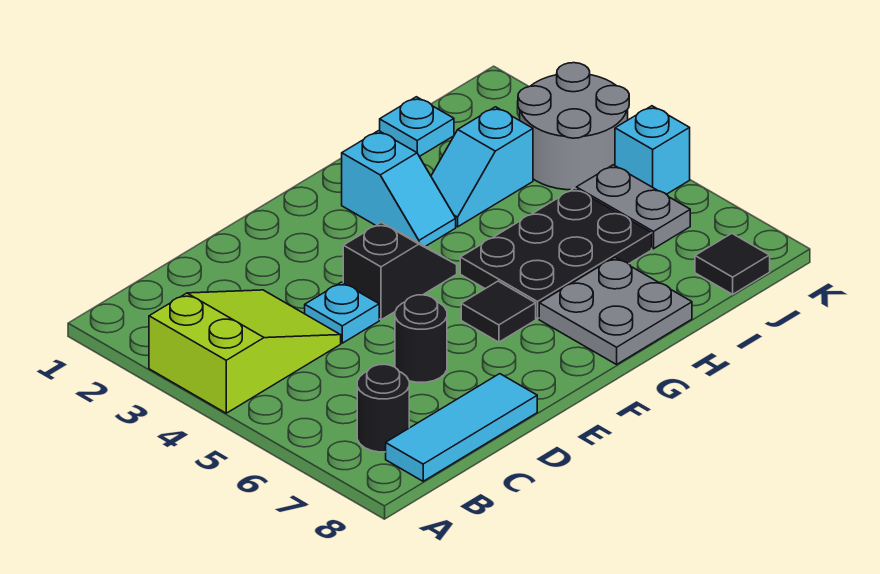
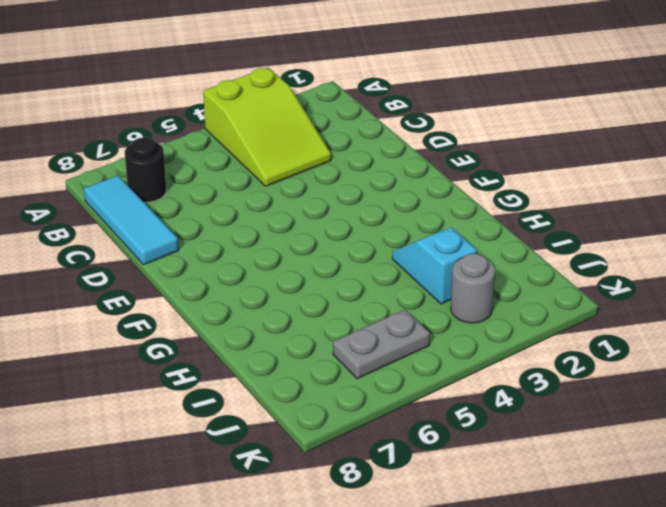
grey 1x1 round brick [451,254,495,323] -> grey 2x2 round brick [518,63,629,190]
none -> cyan 1x1 plate [305,282,379,343]
none -> black 1x1 round brick [395,295,447,382]
none -> black 1x2 slope [343,223,457,320]

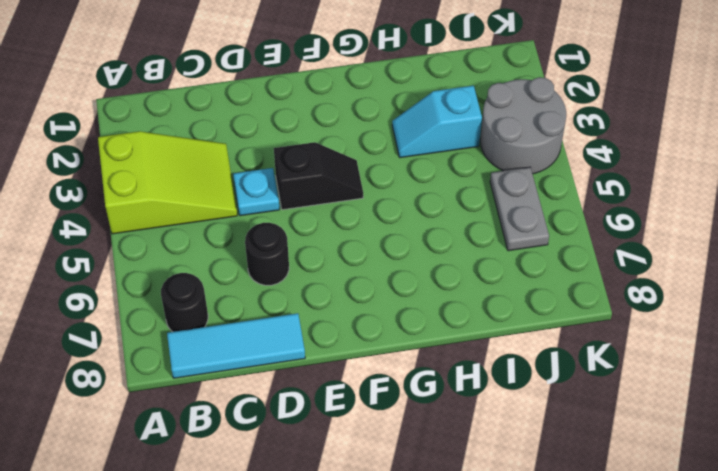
none -> black 1x1 tile [461,281,536,342]
none -> cyan 1x2 slope [342,131,456,246]
none -> black 2x3 plate [460,188,652,319]

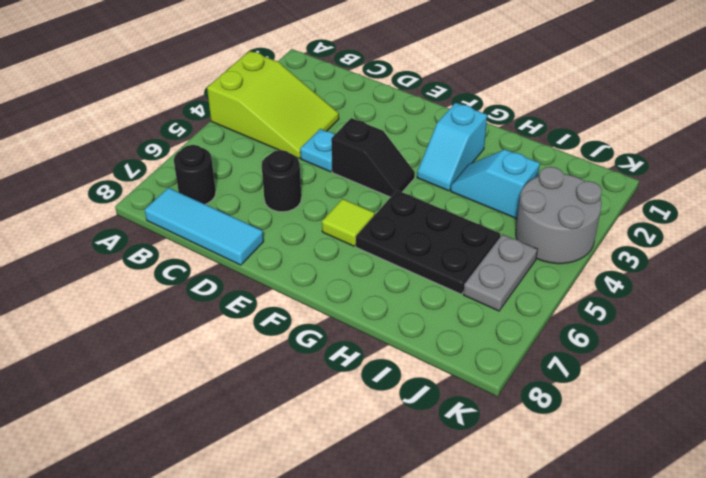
lime 1x1 tile [322,199,375,246] -> black 1x1 tile [461,281,536,342]
none -> grey 2x2 plate [539,257,692,364]
none -> cyan 1x1 plate [380,97,454,157]
none -> black 1x1 tile [695,234,770,294]

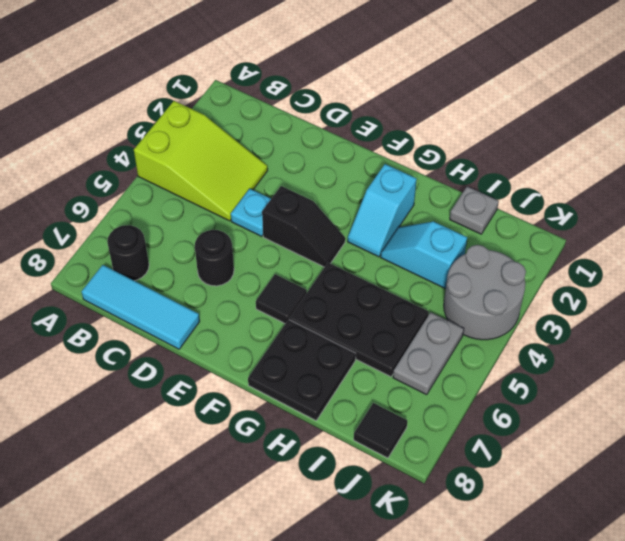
black 2x2 plate [248,320,356,420] -> grey 2x2 plate [539,257,692,364]
grey 1x1 plate [450,187,499,234] -> cyan 1x1 plate [380,97,454,157]
none -> cyan 1x1 brick [615,106,690,194]

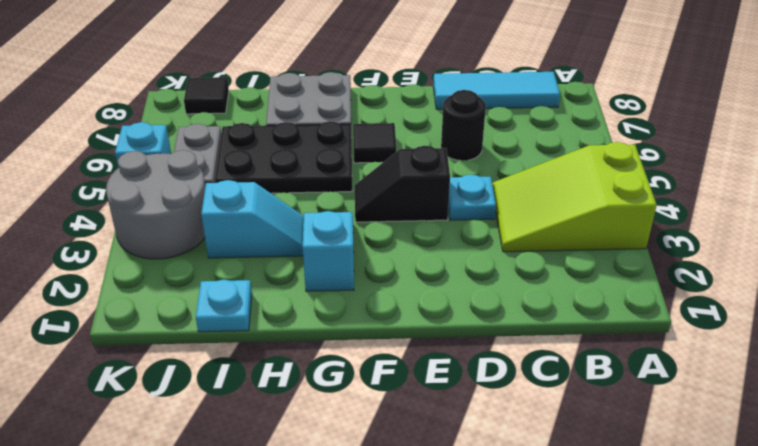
none -> black 1x1 round brick [357,364,409,452]

